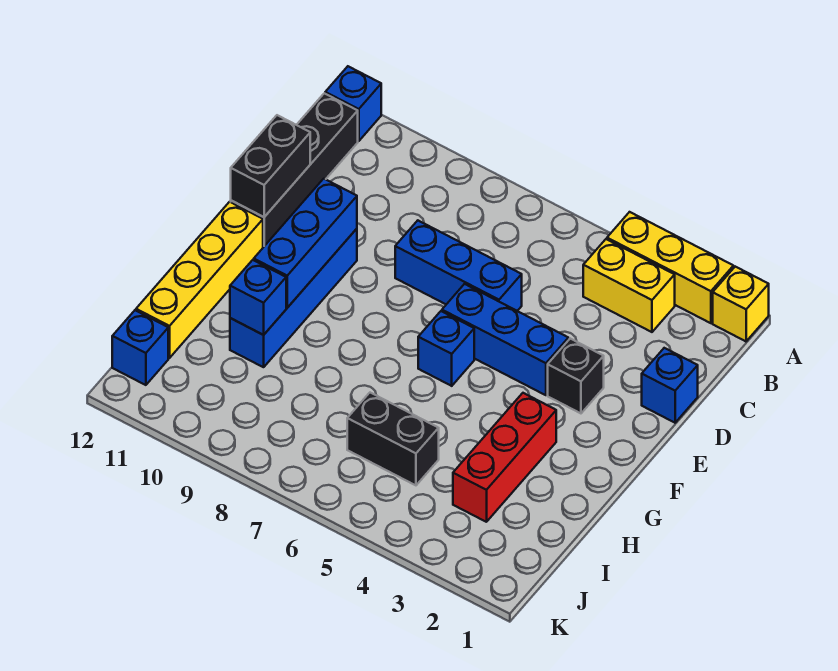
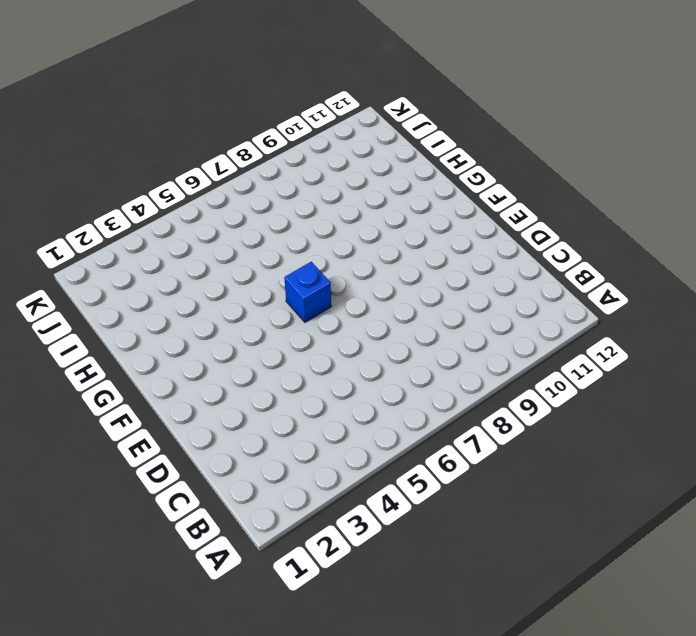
none -> yellow 1x1 brick [713,267,769,341]
none -> yellow 1x3 brick [607,212,734,323]
none -> blue 1x1 brick [325,66,381,141]

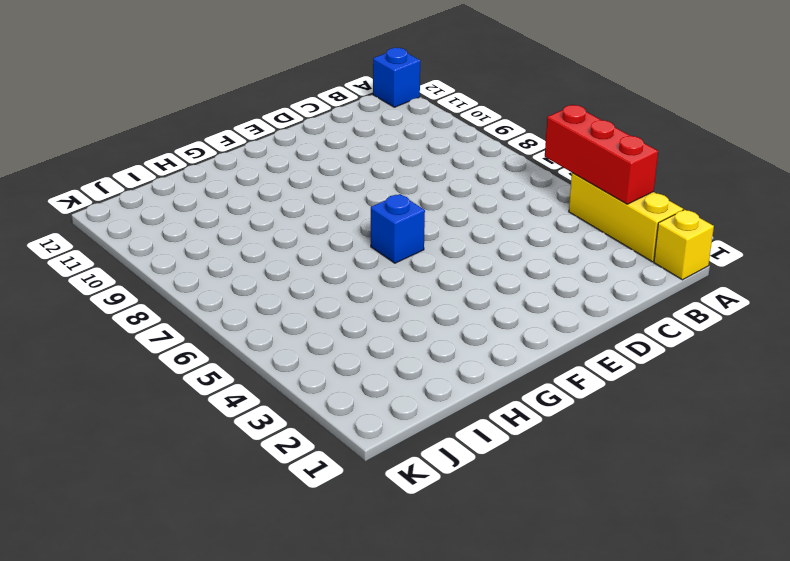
red 1x3 brick [545,105,658,204] -> red 1x3 brick turned to [453,393,556,522]
none -> yellow 1x2 brick [583,239,675,332]
none -> black 1x4 brick [231,93,358,247]
none -> blue 1x1 brick [642,348,698,423]

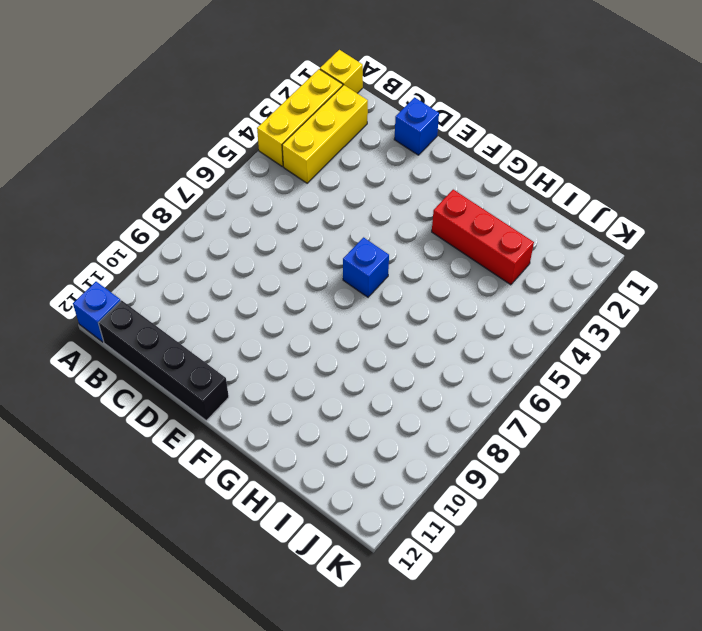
yellow 1x3 brick [282,85,368,183] -> yellow 1x2 brick [583,239,675,332]
none -> blue 1x3 brick [395,221,522,311]
none -> black 1x1 brick [548,339,604,413]
none -> blue 1x3 brick [442,284,568,395]

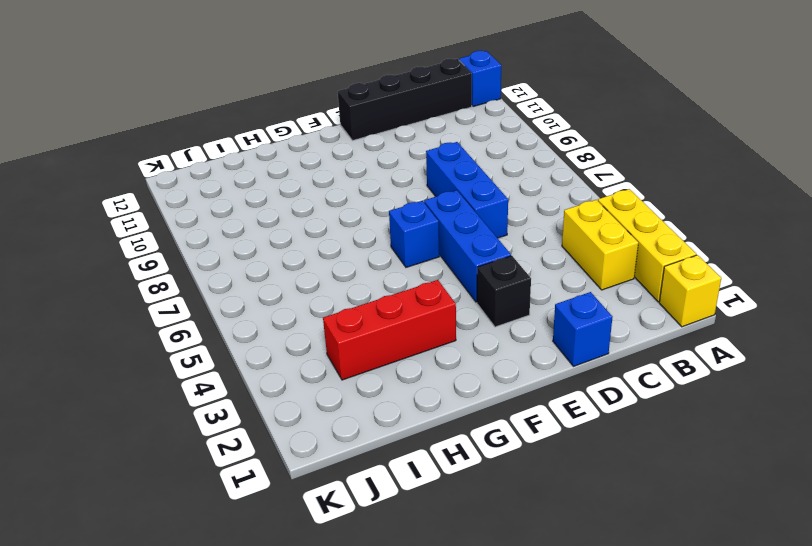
none -> blue 1x4 brick [230,229,357,367]
none -> yellow 1x4 brick [136,202,263,358]
none -> black 1x2 brick [347,393,439,485]

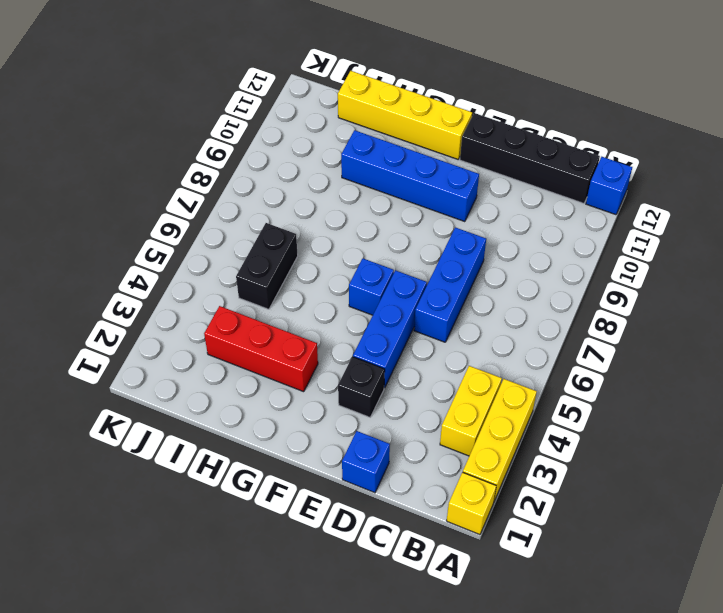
none -> blue 1x1 brick [112,310,168,385]
none -> black 1x2 brick [231,115,310,217]
none -> blue 1x3 brick [254,179,357,308]

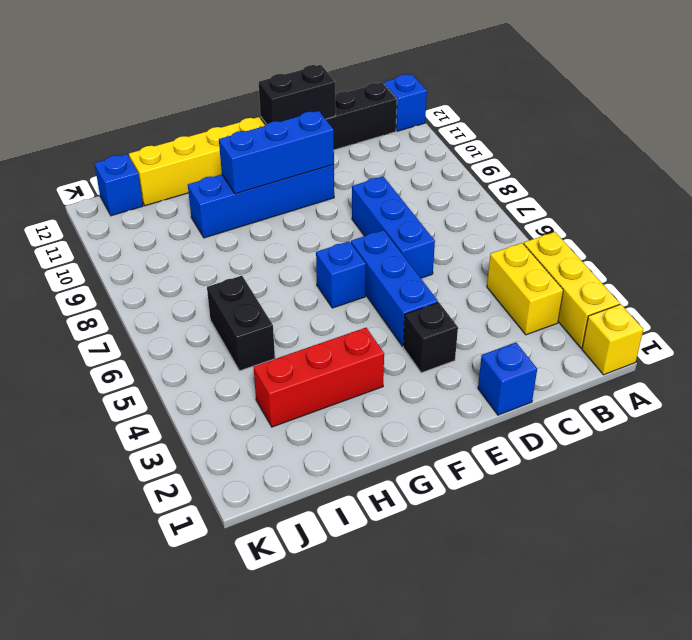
none -> blue 1x1 brick [230,260,286,335]

